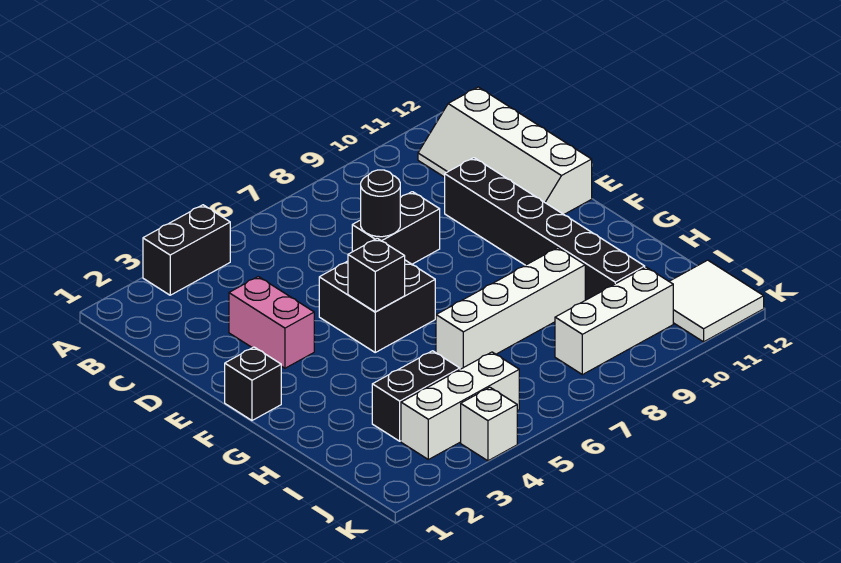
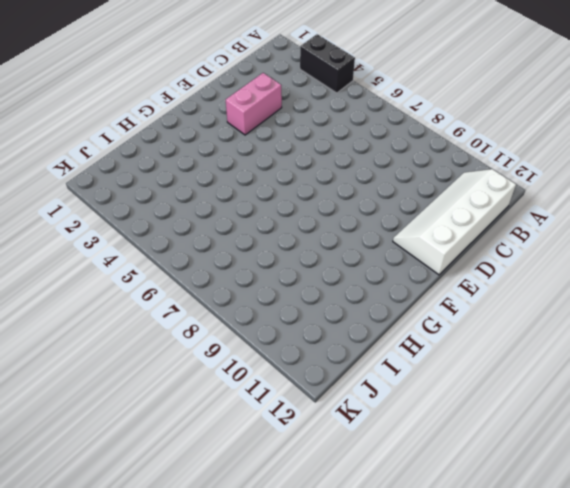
none -> black 1x2 brick [352,192,440,264]
none -> black 1x6 brick [445,158,645,300]
none -> black 2x2 brick [319,260,435,352]

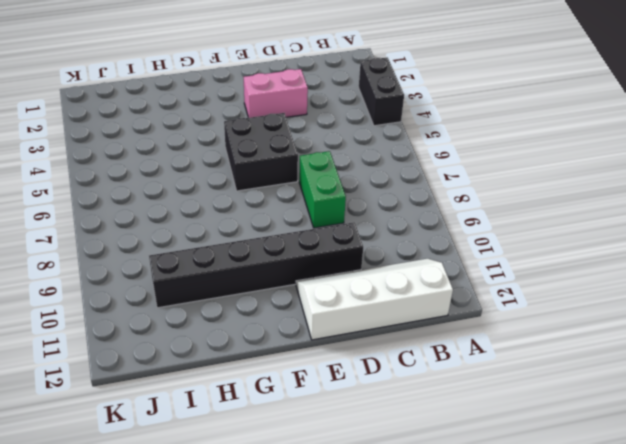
green 1x2 brick [299,151,346,228] -> black 1x2 brick [352,192,440,264]
none -> black 1x1 brick [225,347,281,420]
none -> white 1x4 brick [436,248,585,369]
none -> black 1x2 brick [372,351,460,441]

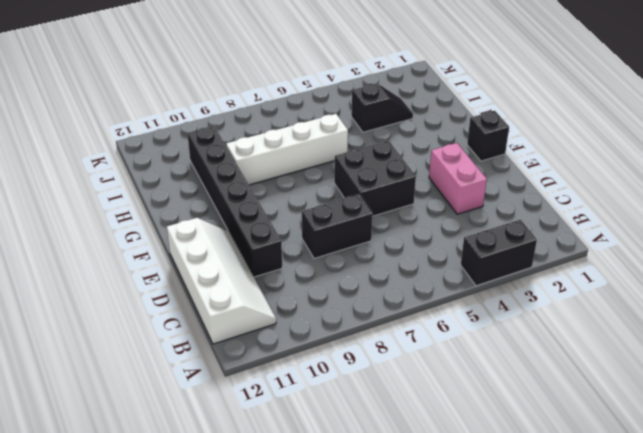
black 1x2 slope [351,83,413,132] -> black 1x2 brick [372,351,460,441]
none -> white 1x3 brick [401,352,519,460]
none -> white 1x3 brick [555,267,673,375]
none -> white 2x2 tile [669,260,764,342]

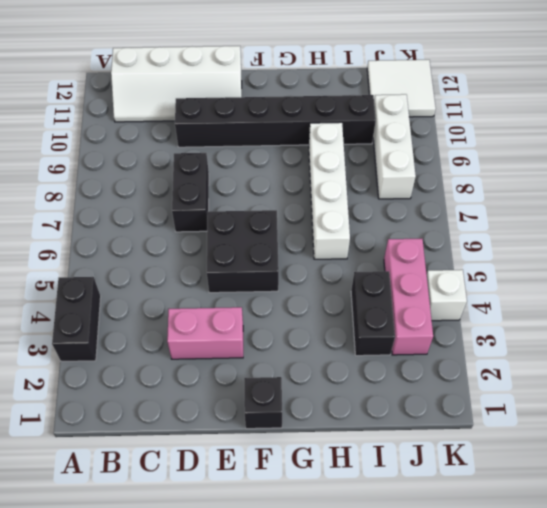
pink 1x3 brick [384,239,433,355] -> white 1x3 brick [401,352,519,460]
none -> black 1x1 round brick [361,170,400,237]
none -> black 1x1 brick [348,238,405,312]

